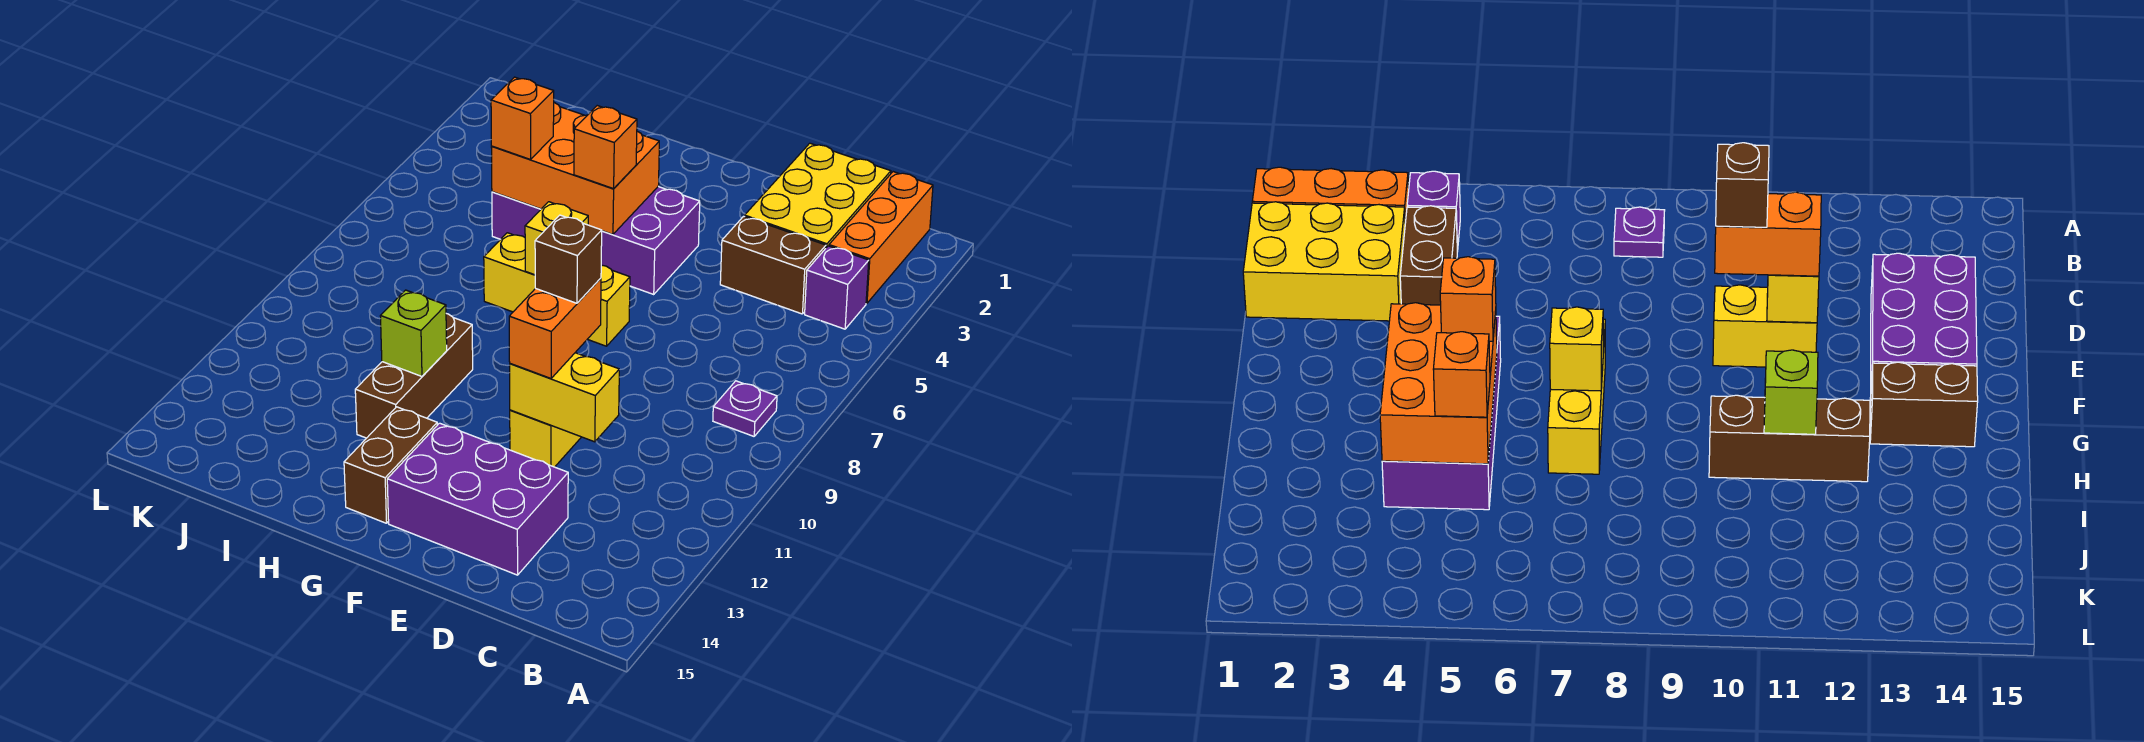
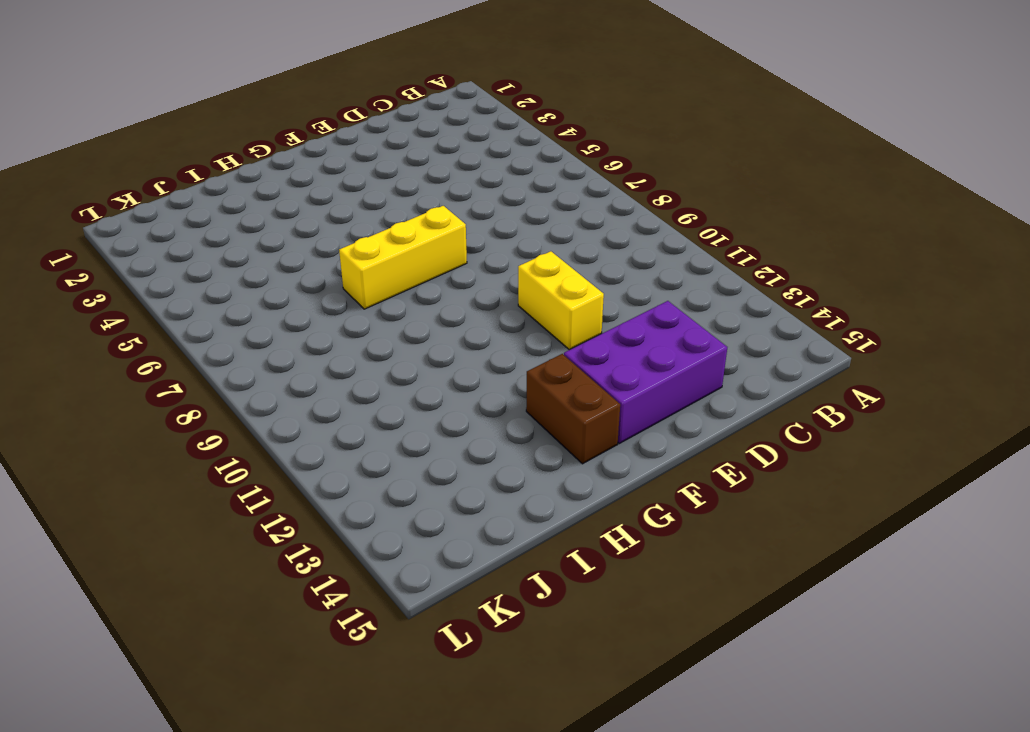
none -> orange 1x3 brick [829,172,933,303]
none -> purple 1x1 brick [805,246,869,329]
none -> purple 1x1 plate [713,381,777,436]

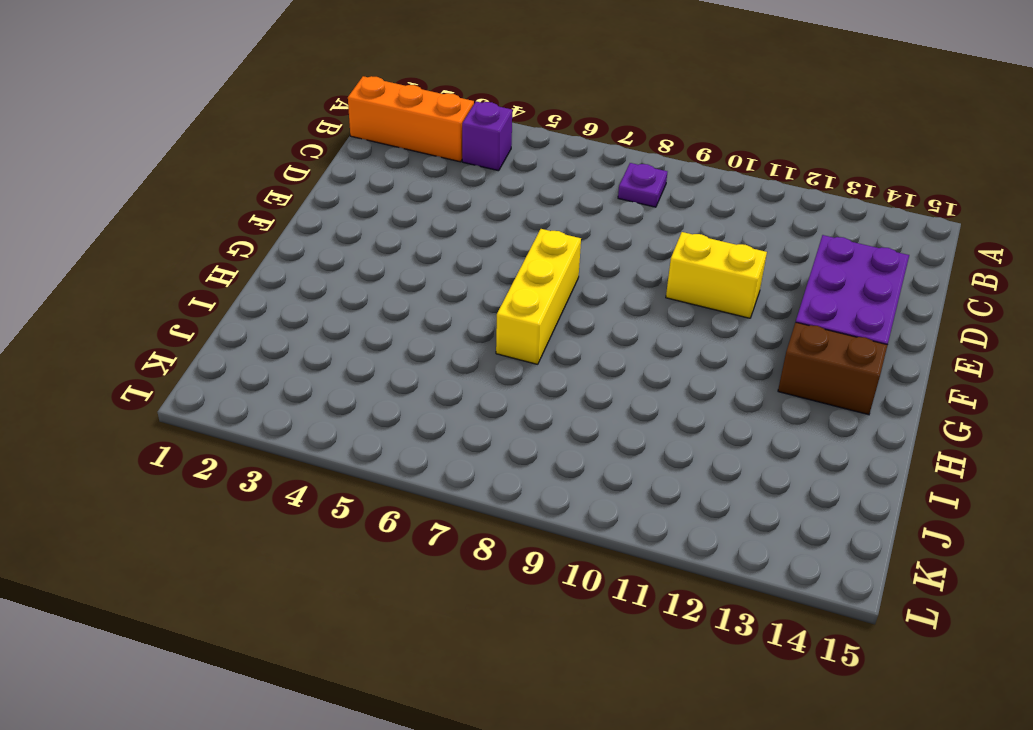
none -> yellow 2x3 brick [745,143,891,248]
none -> brown 1x2 brick [720,216,826,314]
none -> purple 2x4 brick [492,186,700,294]

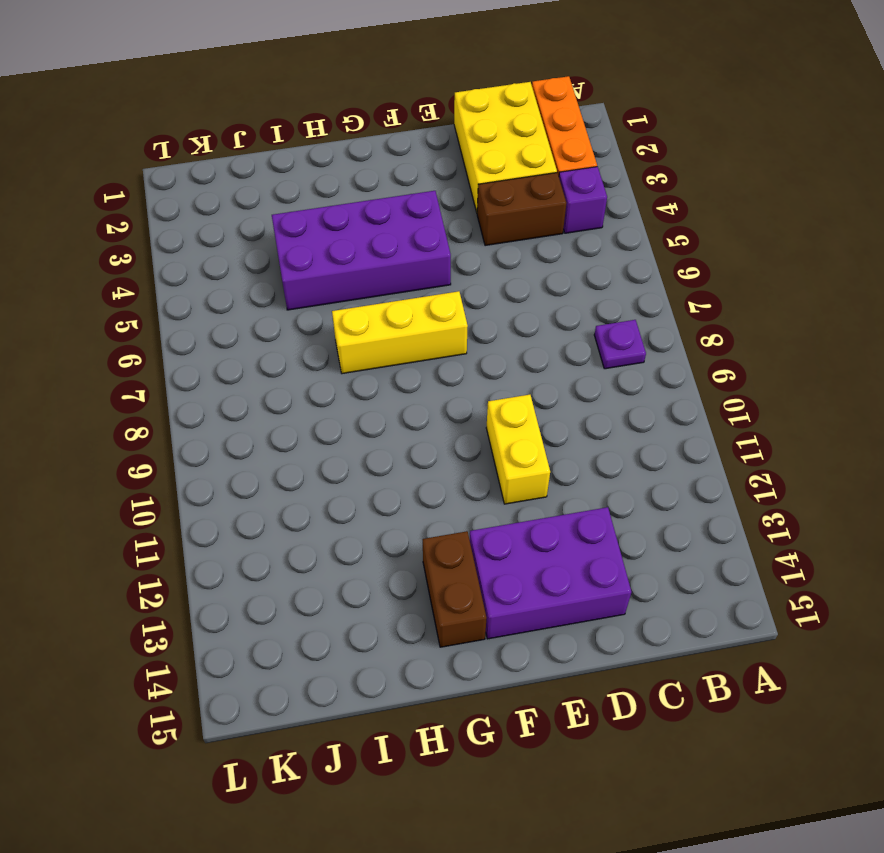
none -> brown 1x3 brick [355,314,473,438]
none -> yellow 1x2 brick [510,353,619,442]
none -> orange 2x3 brick [491,103,659,234]

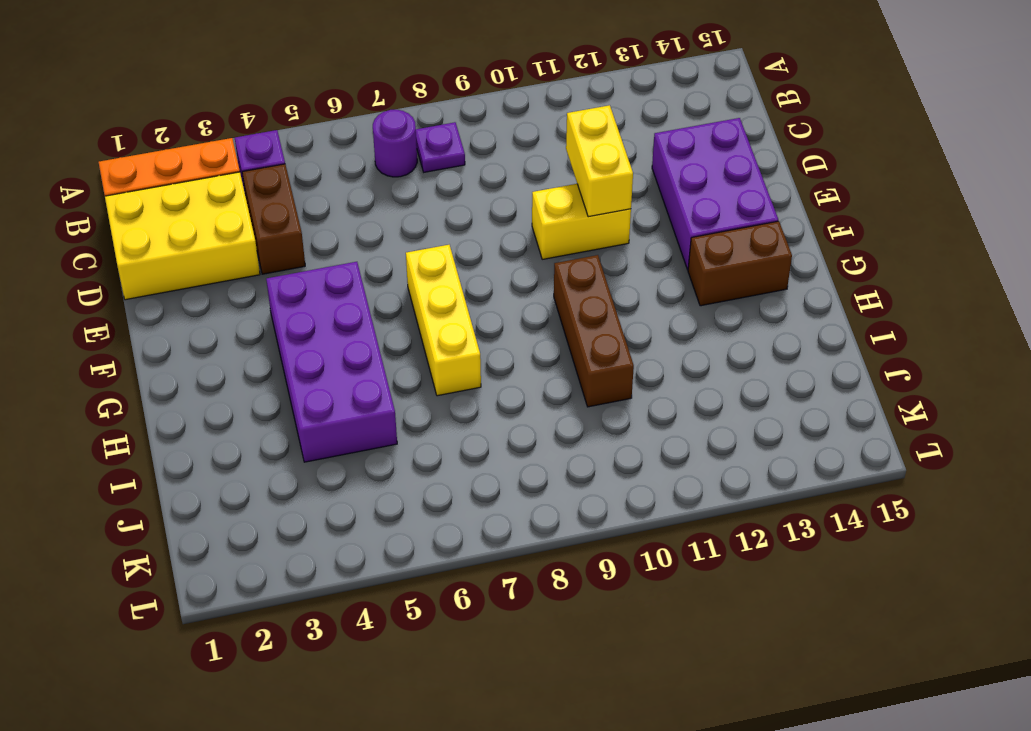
purple 1x1 round brick [373,110,417,177] -> none
brown 1x3 brick [554,255,634,407] -> brown 1x3 brick turned to [355,314,473,438]
none -> orange 2x3 brick [491,103,659,234]
none -> yellow 1x1 brick [525,202,588,275]
none -> lime 1x1 brick [380,290,447,376]

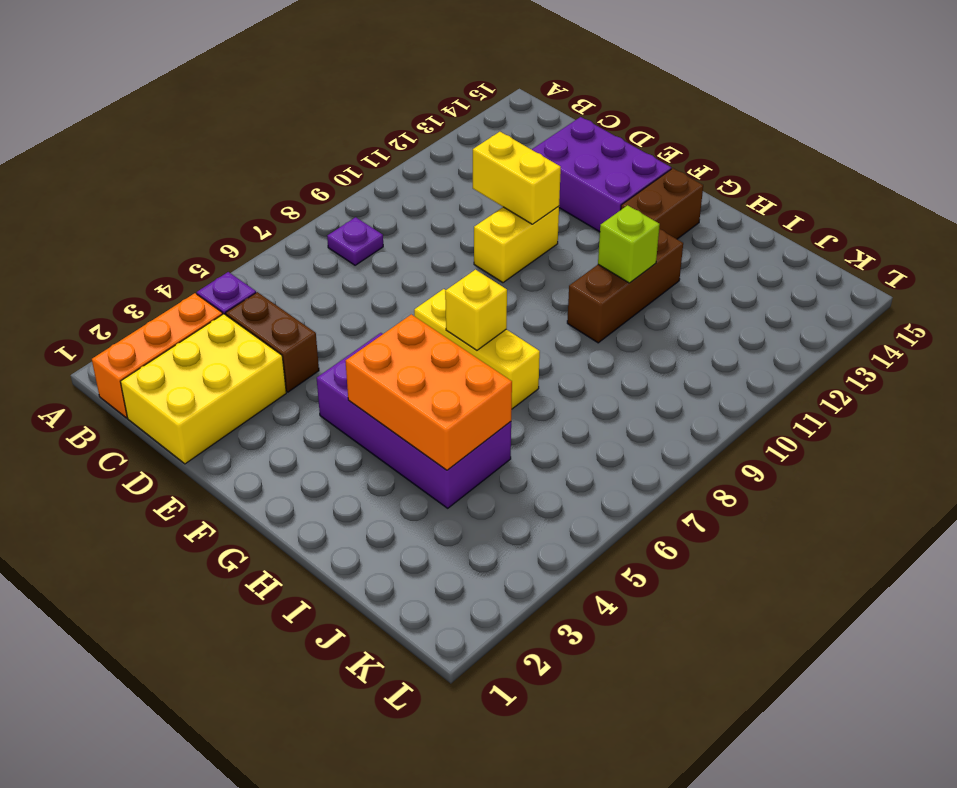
none -> orange 1x2 brick [509,278,601,378]
none -> orange 1x1 brick [574,106,637,189]
none -> orange 1x1 brick [491,77,554,160]

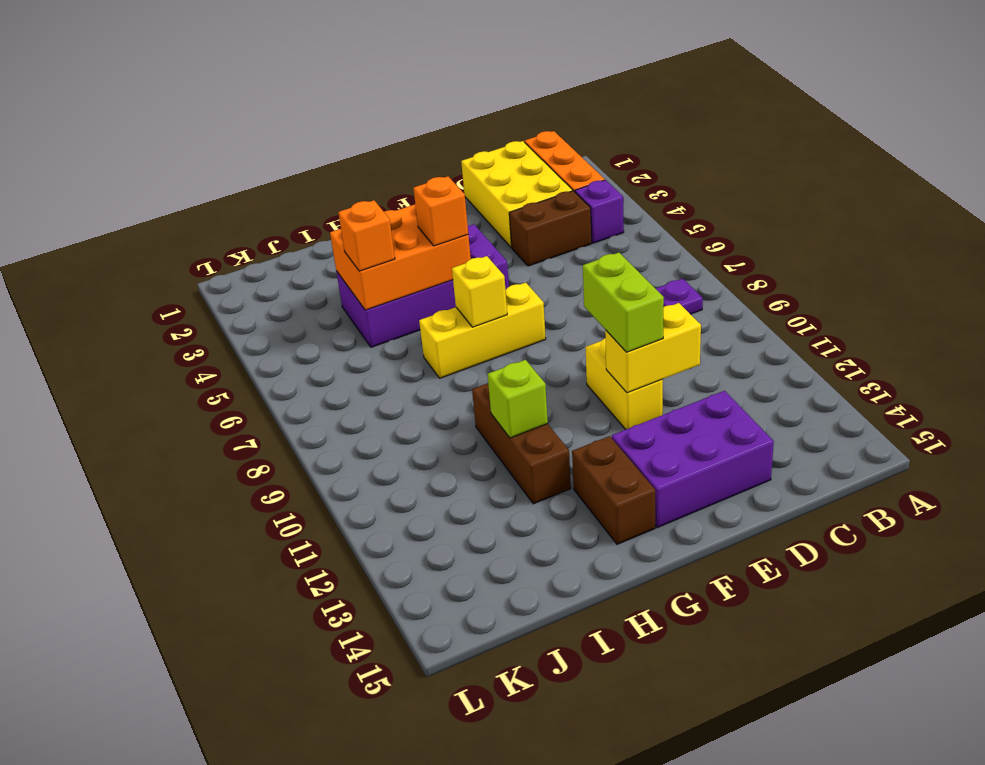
lime 1x2 brick [583,252,664,352] -> orange 1x2 brick [509,278,601,378]
none -> brown 1x1 brick [535,215,602,303]

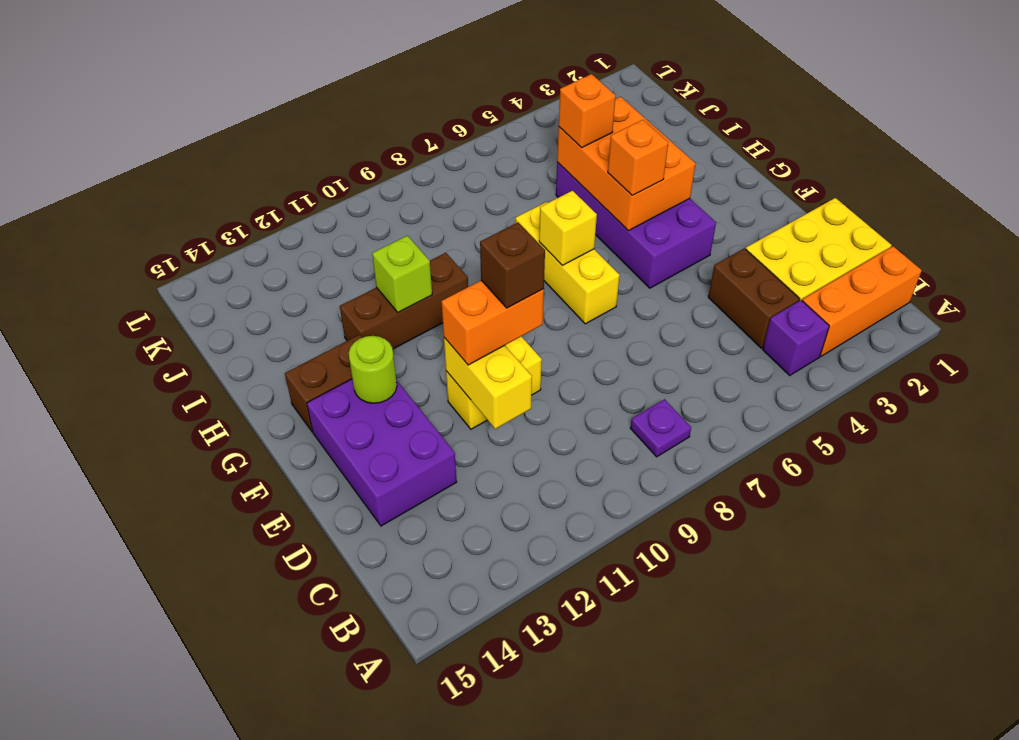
lime 1x1 round brick [349,336,397,403] -> none

